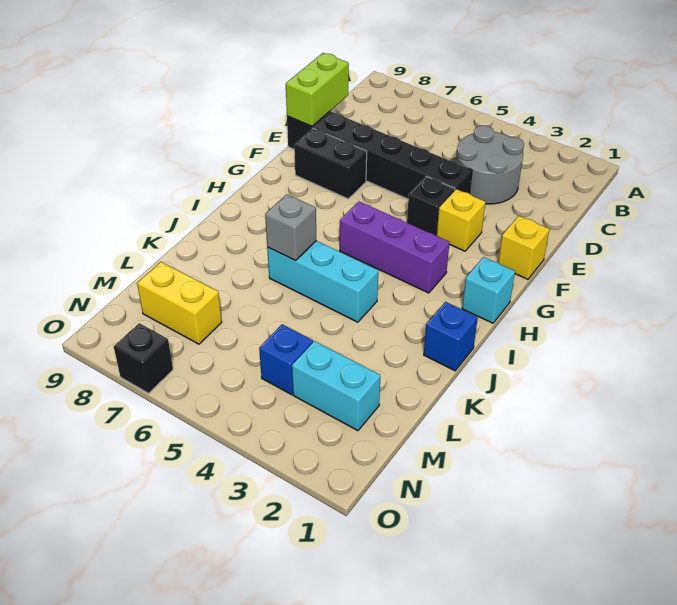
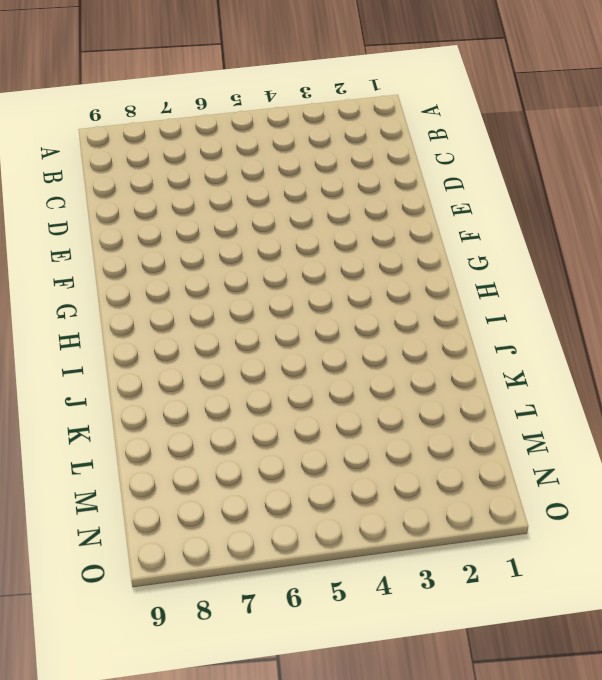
none -> grey 2x2 round brick [456,125,524,204]
none -> black 1x6 brick [287,111,472,199]
none -> yellow 1x1 brick [498,216,549,279]

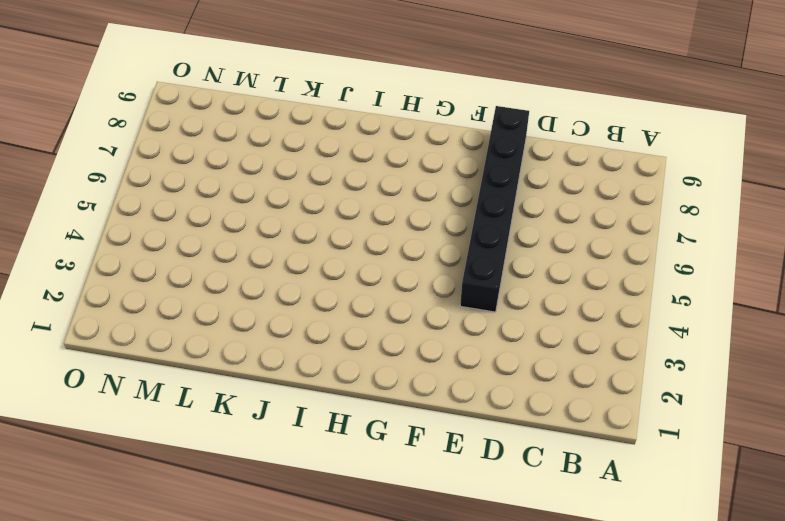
none -> grey 2x2 round brick [456,125,524,204]
none -> yellow 1x1 brick [498,216,549,279]
none -> yellow 1x1 brick [437,189,485,251]

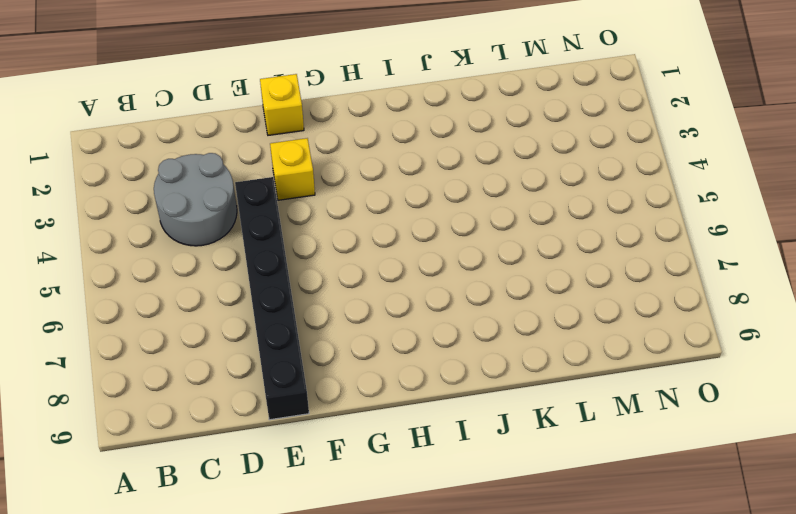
none -> black 1x1 brick [407,176,455,236]
none -> black 1x2 brick [294,128,367,199]
none -> cyan 1x1 brick [462,257,515,323]

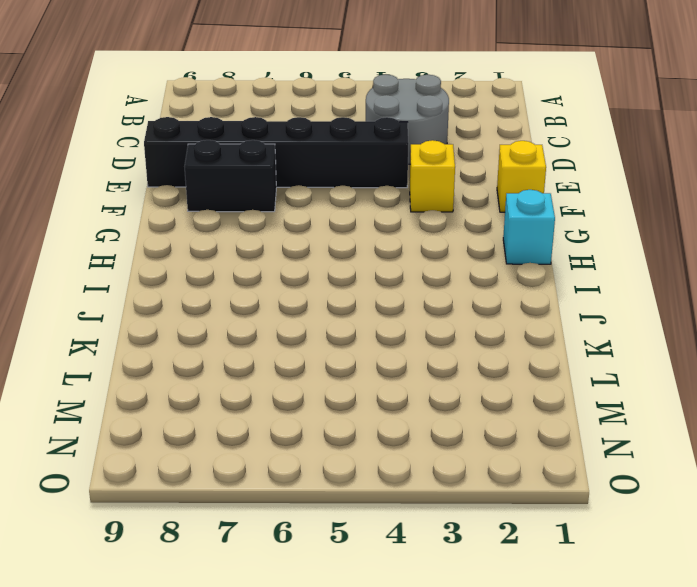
none -> black 1x1 brick [407,176,455,236]
none -> purple 1x3 brick [340,202,449,293]
none -> blue 1x1 brick [424,302,478,371]

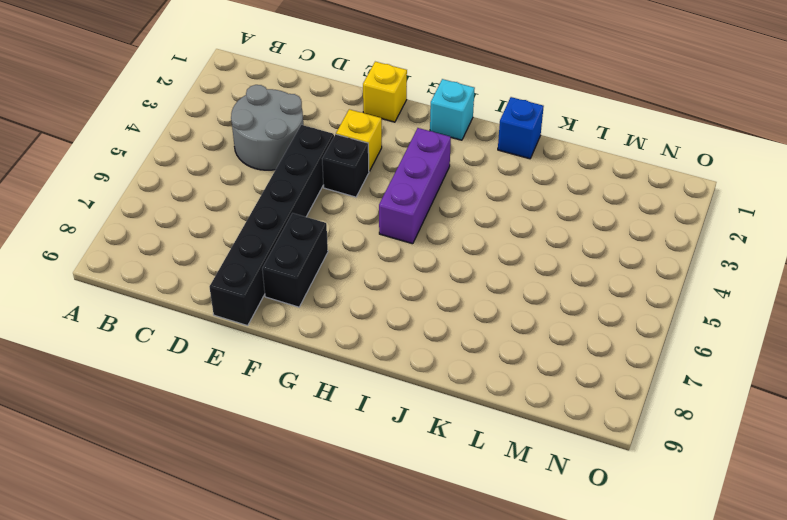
none -> cyan 1x3 brick [267,241,378,322]
none -> cyan 1x2 brick [292,341,380,431]
none -> blue 1x1 brick [259,324,313,395]

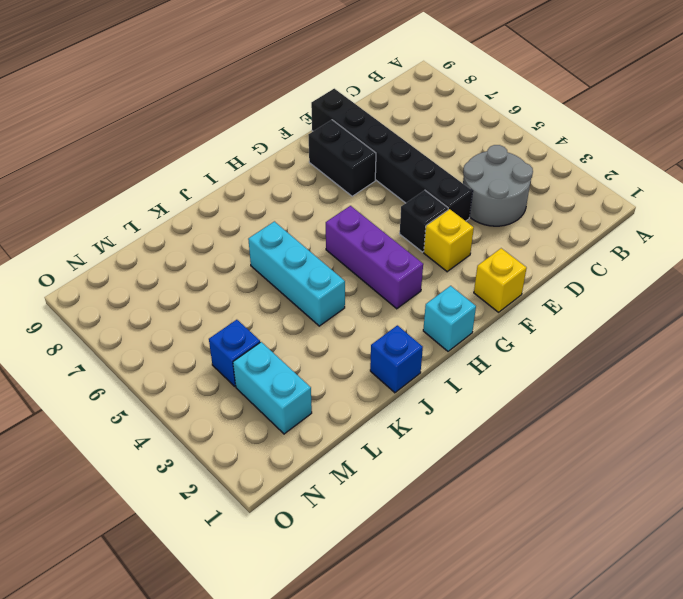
none -> yellow 1x2 brick [137,262,222,344]
none -> black 1x1 brick [114,323,173,393]
none -> lime 1x2 brick [286,53,349,126]

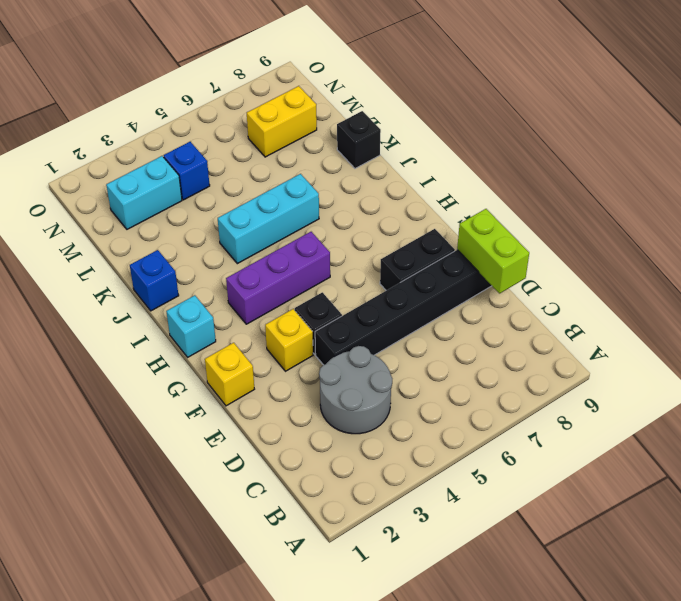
black 1x1 brick [337,111,381,168] -> black 1x1 brick moved to [114,323,173,393]
none -> grey 1x1 brick [265,194,316,261]

